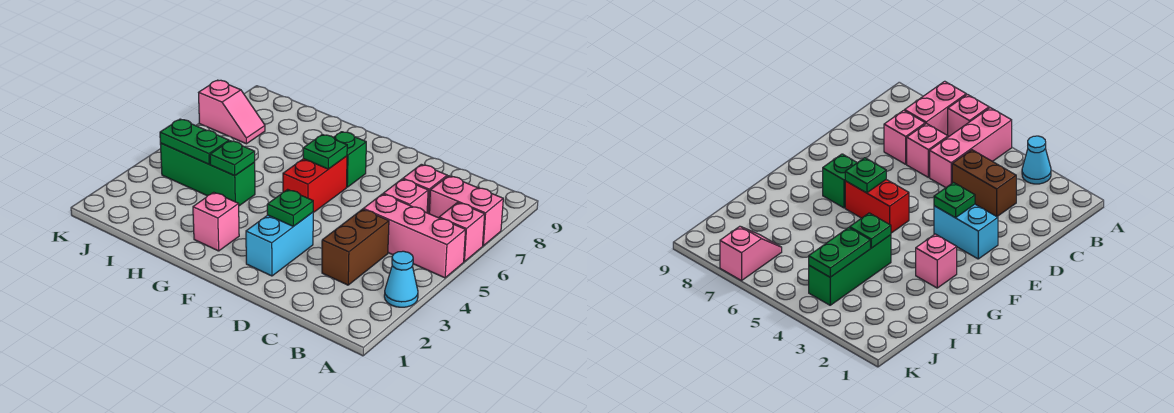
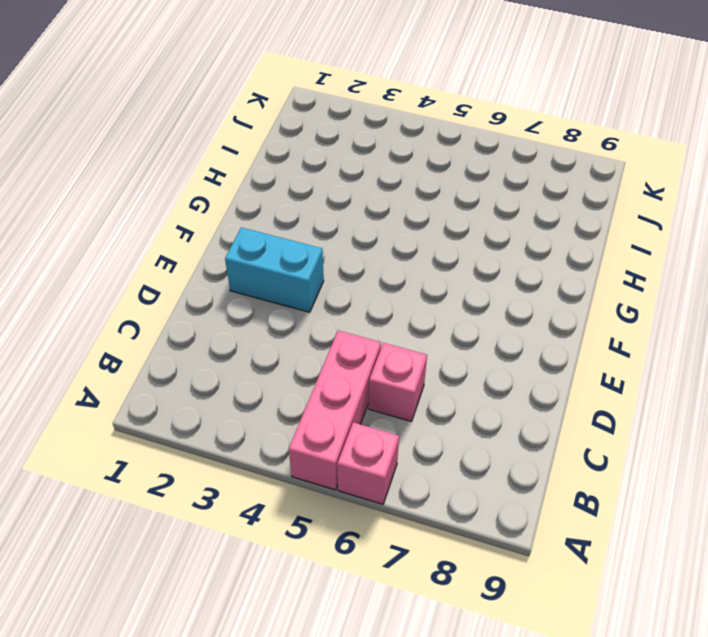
none -> cyan 1x1 cone [384,251,418,307]
none -> pink 1x2 brick [429,176,503,246]
none -> brown 1x2 brick [322,209,389,285]

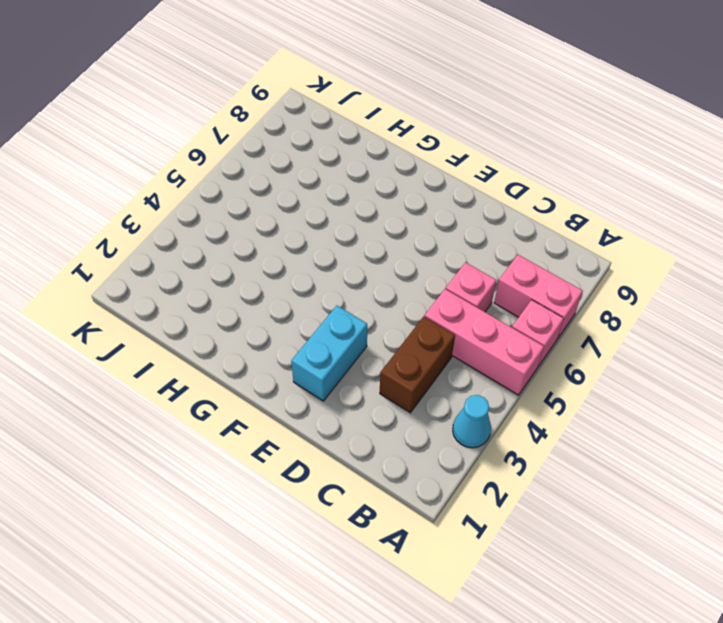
none -> pink 1x1 brick [403,164,447,214]
none -> red 1x2 brick [283,156,347,213]
none -> green 1x1 brick [333,132,366,187]

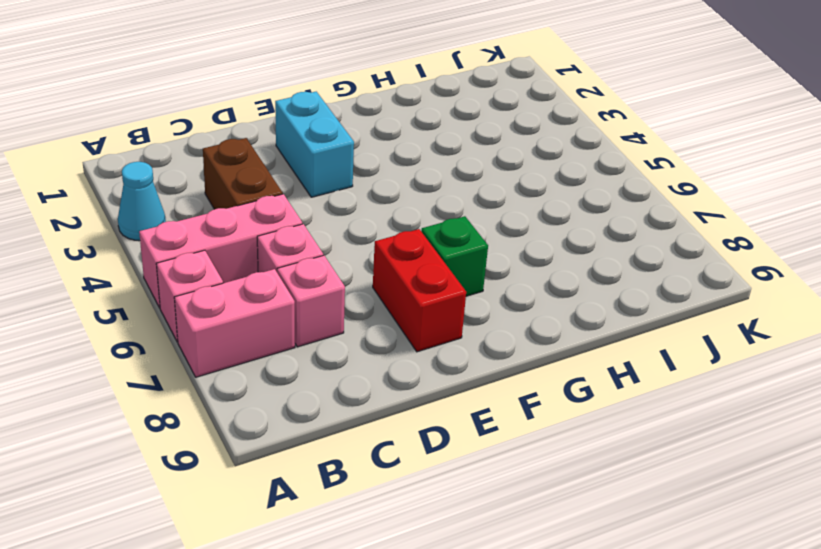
red 1x2 brick [373,229,466,352] -> red 1x2 brick moved to [283,156,347,213]
none -> pink 1x1 brick [193,192,239,251]
none -> green 1x3 brick [160,143,255,206]
none -> pink 1x2 slope [199,80,265,144]

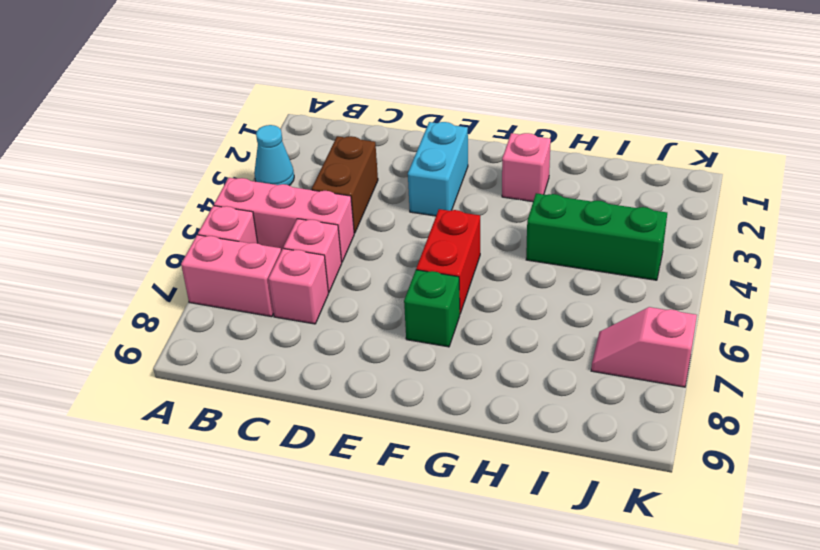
none -> green 1x1 plate [267,189,313,226]
none -> green 1x1 plate [303,134,347,169]
none -> green 1x1 plate [210,141,255,176]

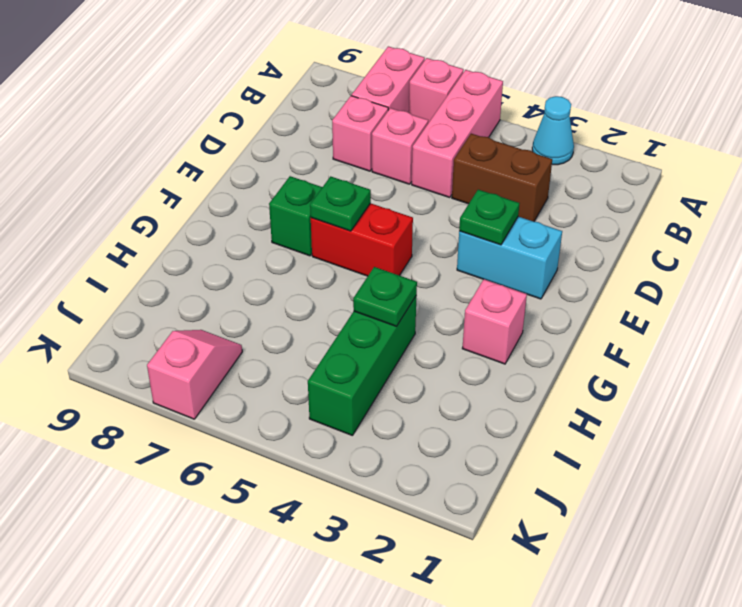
none -> green 1x2 plate [160,119,229,164]

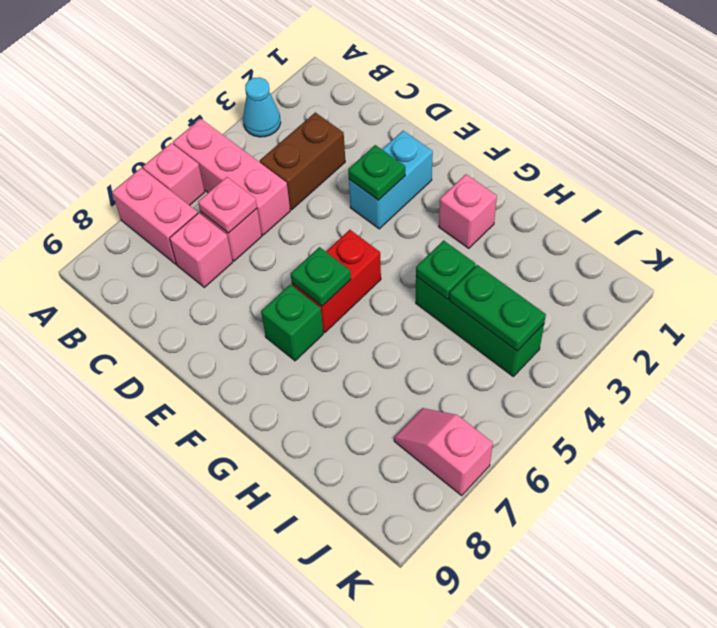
pink 1x1 plate [198,177,257,233] -> none

